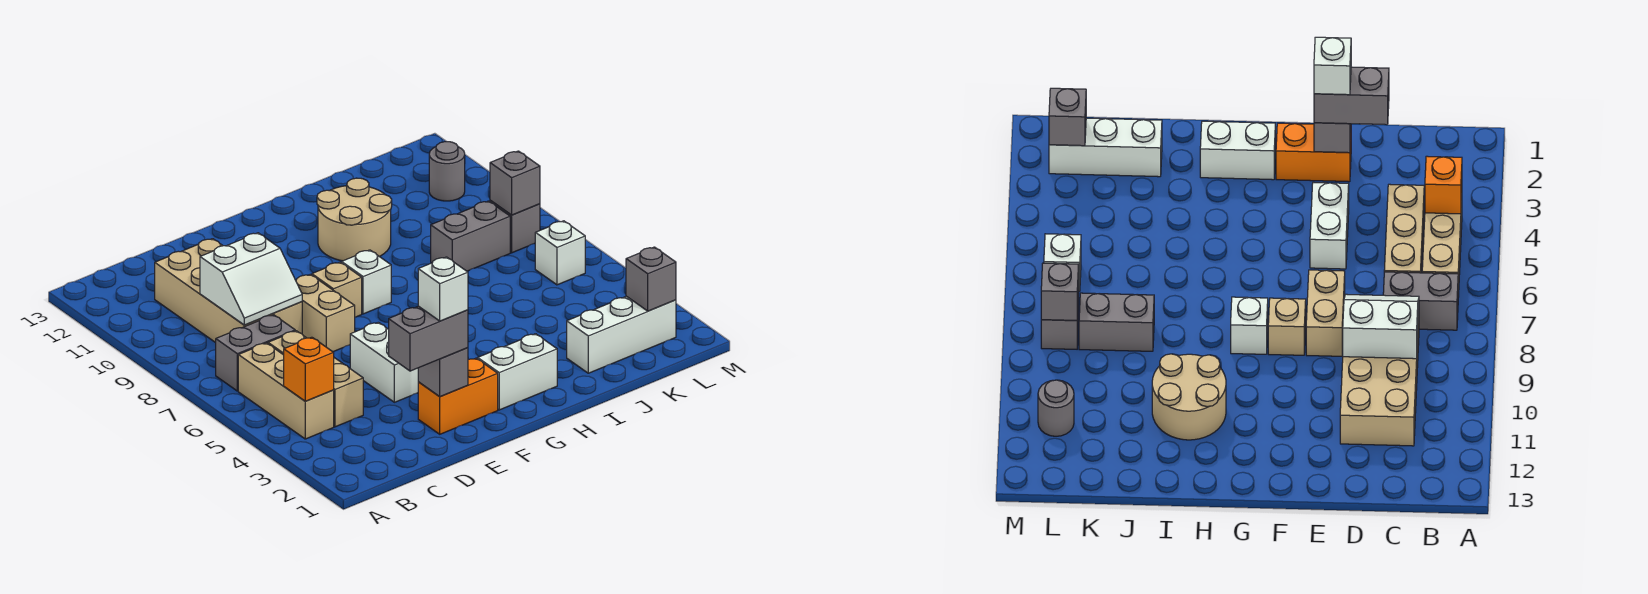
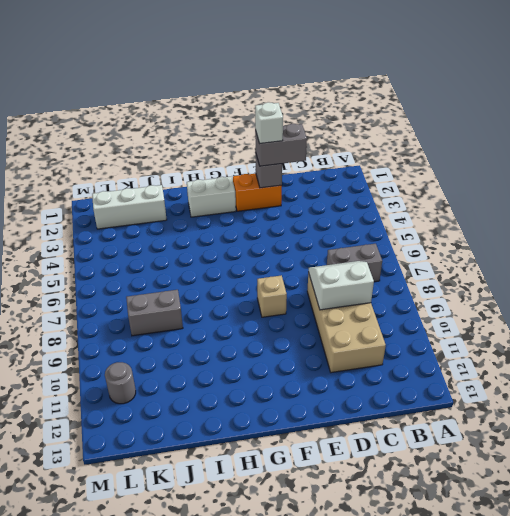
none -> tan 1x3 brick [238,343,334,439]
none -> tan 1x3 brick [268,331,363,427]
none -> white 1x2 brick [350,322,418,402]

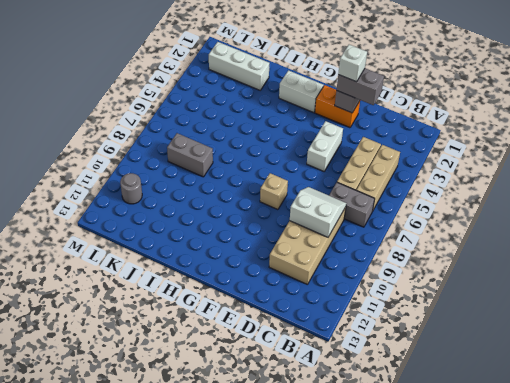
none -> tan 1x2 brick [296,274,355,352]
none -> white 1x1 brick [342,250,391,314]
none -> tan 2x2 round brick [317,178,392,261]

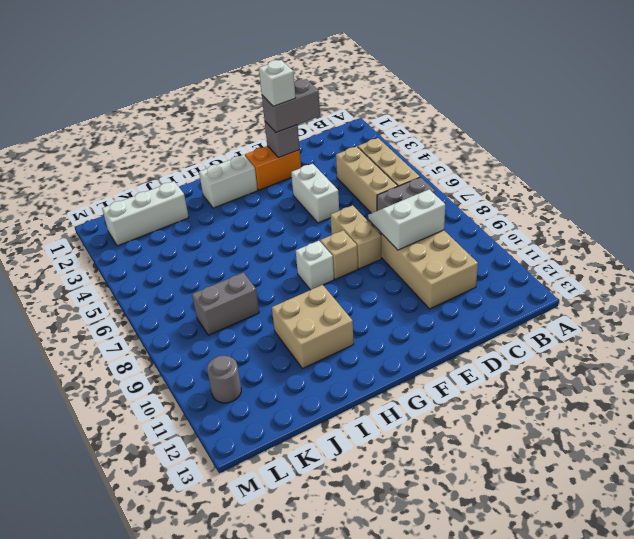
tan 2x2 brick [272,285,354,369] -> tan 2x2 round brick [317,178,392,261]
none -> white 1x1 brick [535,221,585,285]
none -> grey 1x1 brick [490,201,540,253]
none -> orange 1x1 brick [284,337,334,401]

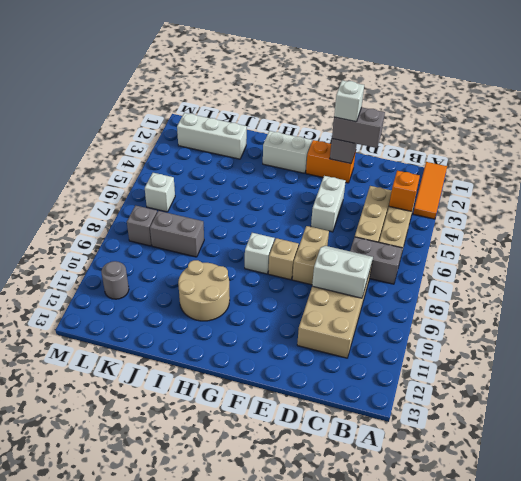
orange 1x3 tile [413,162,447,219] -> none
none -> grey 1x1 brick [626,247,676,311]
none -> grey 1x1 brick [490,151,540,215]

